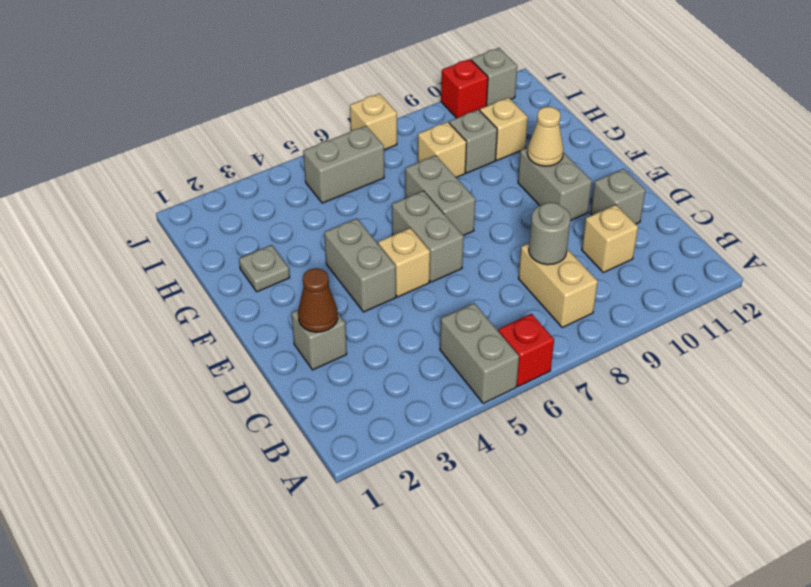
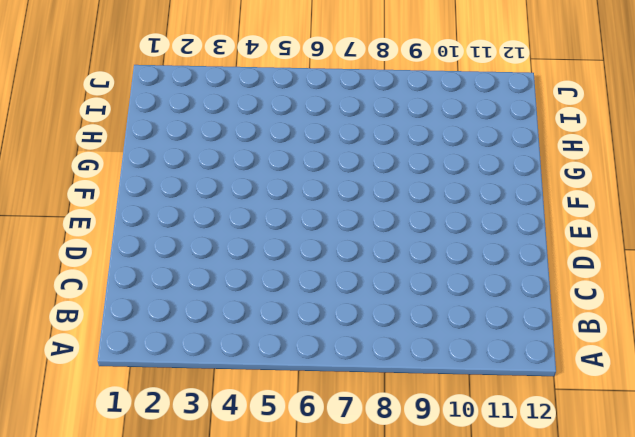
none -> grey 1x2 brick [440,303,519,403]
none -> red 1x1 brick [498,314,554,387]
none -> tan 1x2 brick [518,243,598,327]

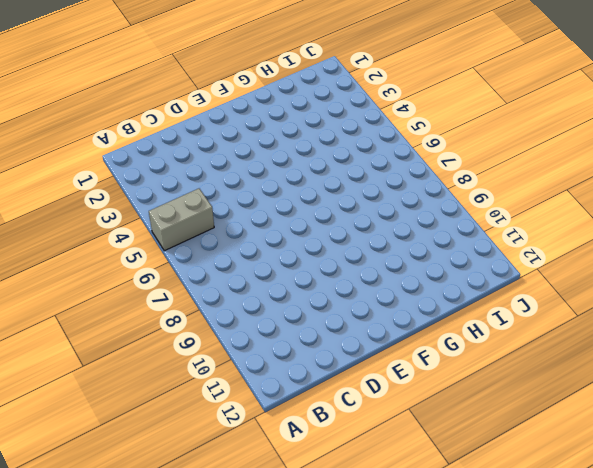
none -> red 1x1 brick [498,314,554,387]
none -> tan 1x2 brick [518,243,598,327]
none -> tan 1x1 brick [582,205,638,273]

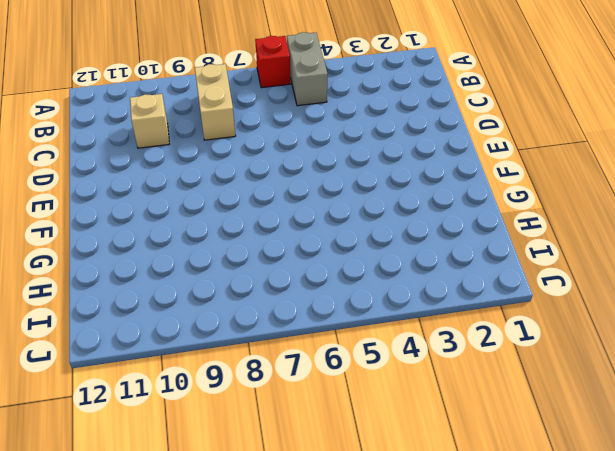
none -> grey 1x1 brick [291,310,347,370]
none -> grey 1x1 brick [590,169,646,224]
none -> grey 1x2 brick [324,219,396,312]

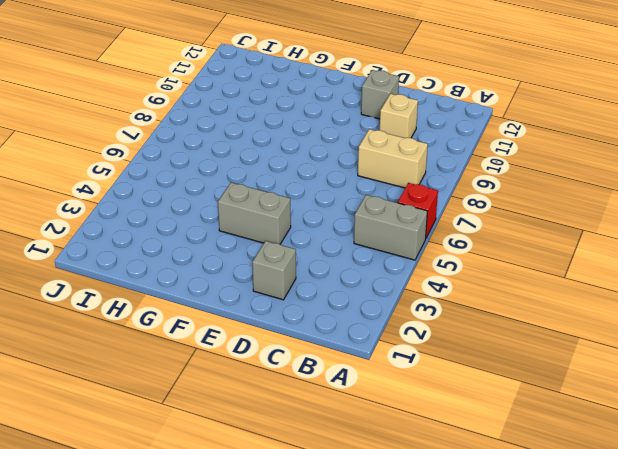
none -> tan 1x1 brick [378,228,430,297]
none -> grey 1x2 brick [392,191,464,282]
none -> grey 1x2 brick [518,148,592,221]

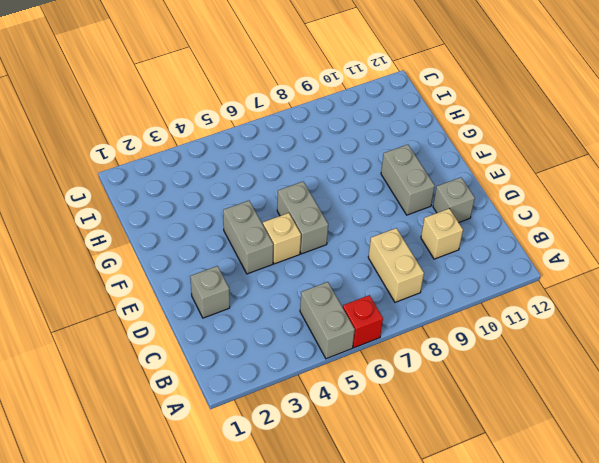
none -> grey 1x2 brick [405,156,475,236]
none -> grey 1x1 plate [239,245,290,292]
none -> tan 1x1 brick [418,122,466,177]

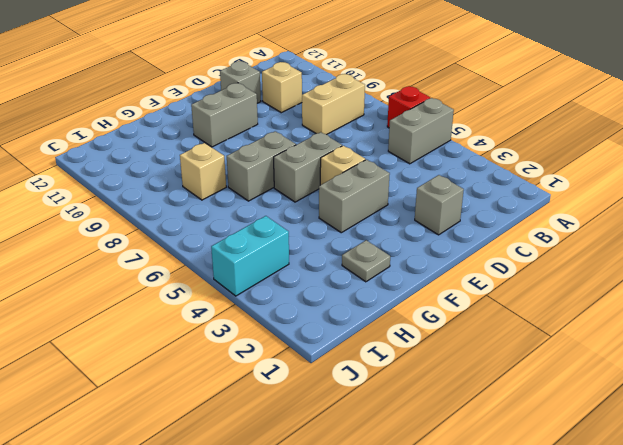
cyan 1x2 brick [211,216,289,296] -> none
none -> grey 1x1 brick [449,110,497,173]
none -> tan 1x1 brick [480,98,528,160]
none -> grey 1x2 brick [303,126,384,203]

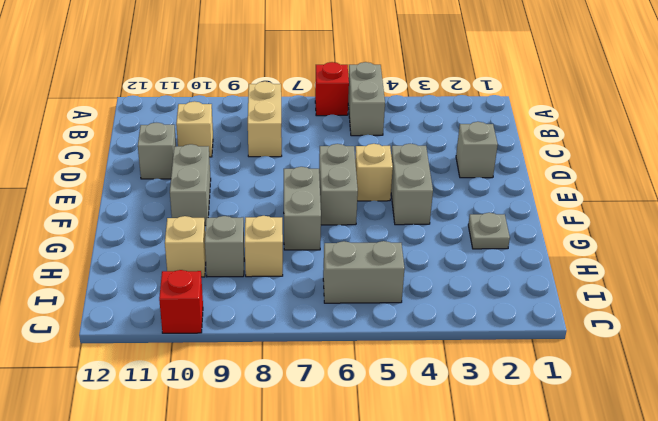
none -> tan 1x1 brick [350,94,397,150]
none -> grey 1x1 brick [471,48,517,106]
none -> grey 1x1 round brick [529,202,571,265]

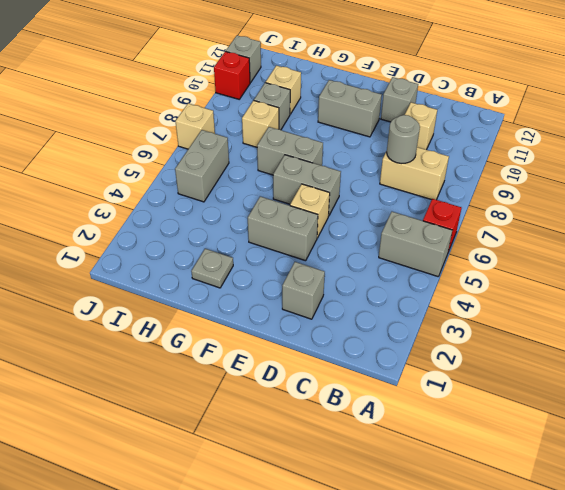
none -> brown 1x1 cone [298,268,338,332]
none -> tan 1x1 cone [527,107,564,166]

